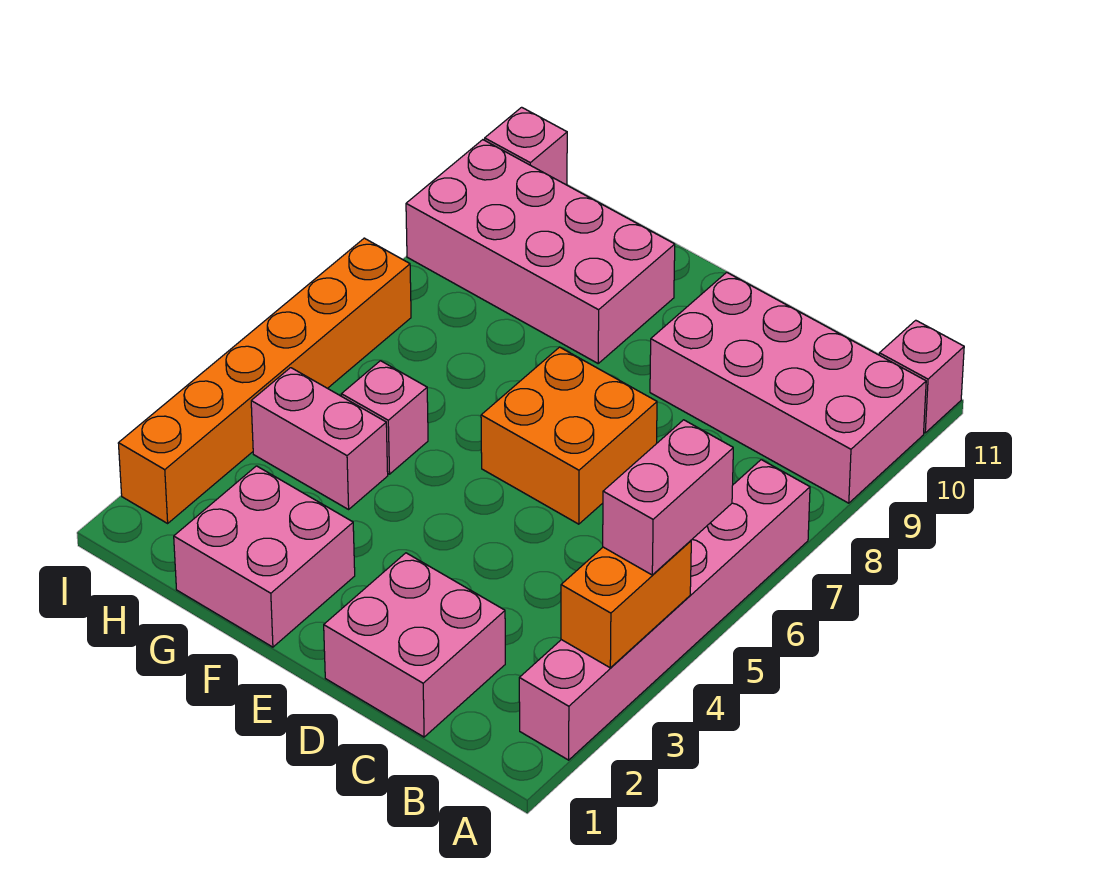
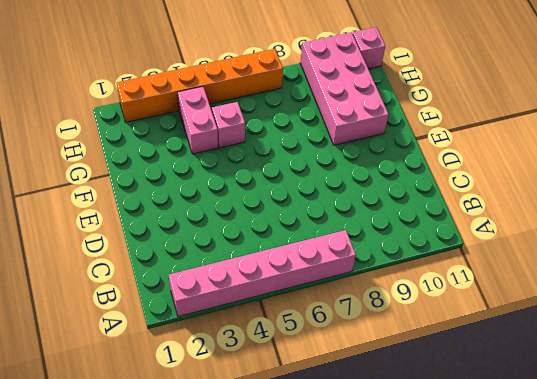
none -> pink 2x4 brick [650,272,926,503]
none -> pink 1x1 brick [879,320,964,433]
none -> pink 2x2 brick [324,553,505,737]

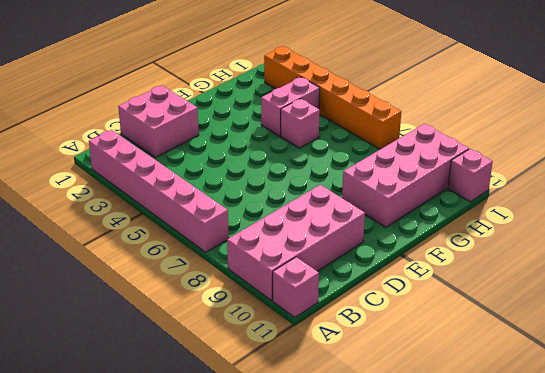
none -> orange 2x2 brick [481,347,657,524]
none -> pink 2x2 brick [174,466,355,647]
none -> orange 1x2 brick [561,541,691,668]

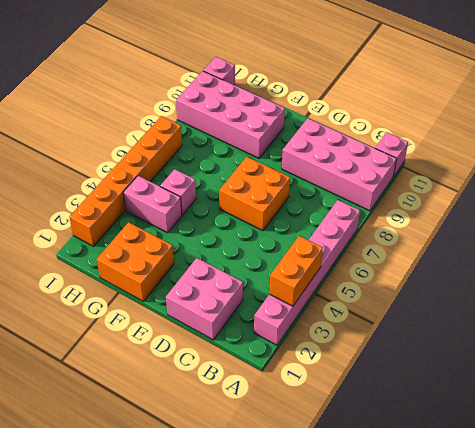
orange 2x2 brick [97,222,174,301] -> pink 2x2 brick [174,466,355,647]
none -> pink 1x2 brick [603,420,733,575]

